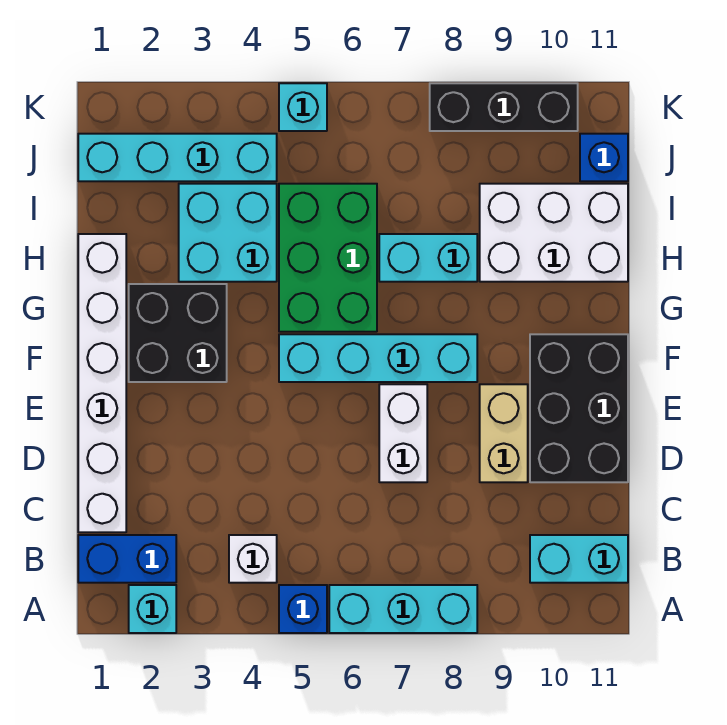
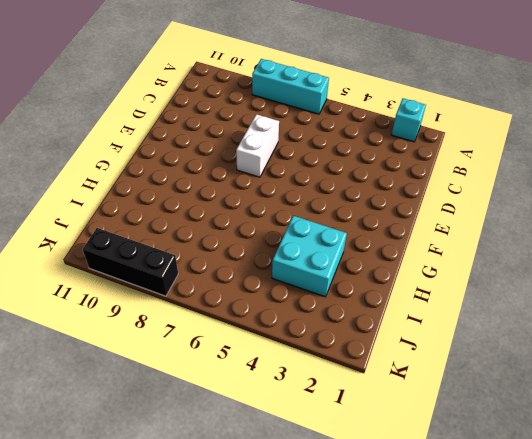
none -> blue 1x1 brick [279,585,327,633]
none -> blue 1x2 brick [78,535,176,583]
none -> white 1x1 brick [229,535,277,583]

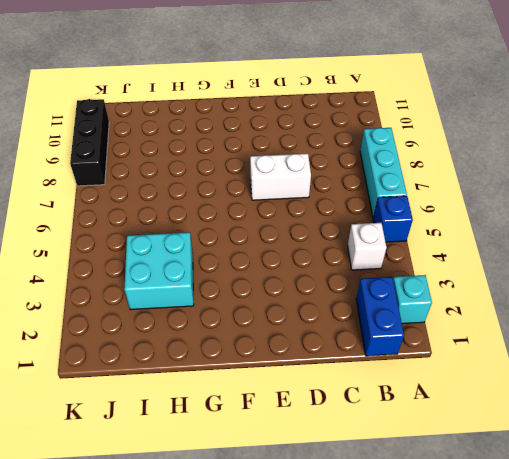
none -> cyan 1x2 brick [530,535,628,583]
none -> white 1x6 brick [78,234,126,532]
none -> tan 1x2 brick [480,384,528,482]

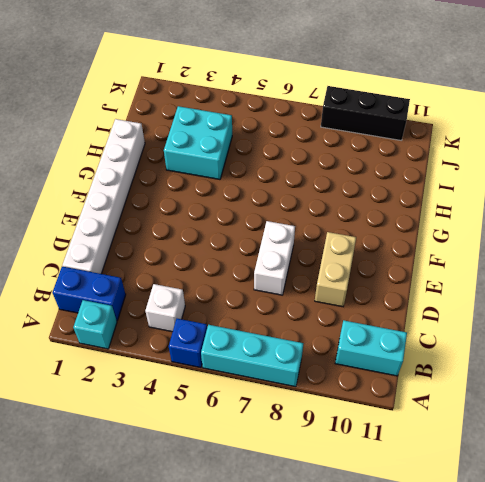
none -> black 2x3 brick [530,334,628,482]
none -> black 2x2 brick [129,284,227,382]
none -> cyan 1x4 brick [279,334,477,382]

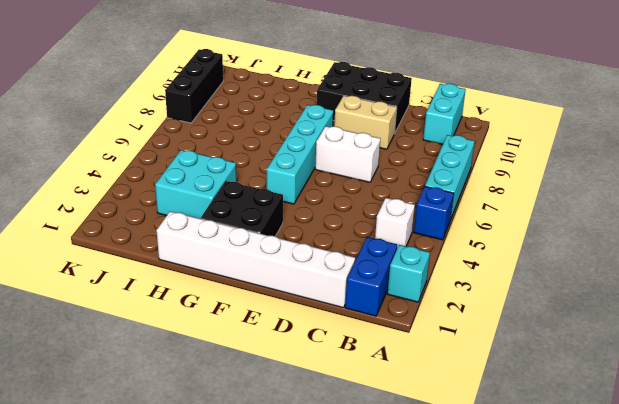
none -> green 2x3 brick [279,184,377,332]
none -> cyan 1x2 brick [379,234,477,282]
none -> white 2x3 brick [480,184,628,282]

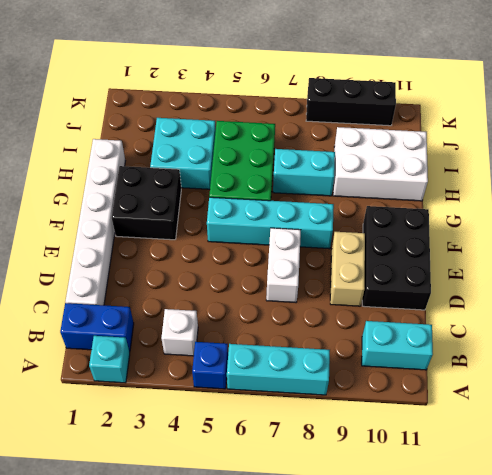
none -> cyan 1x4 brick [78,134,277,181]
none -> blue 1x1 brick [580,134,628,181]
none -> cyan 1x1 brick [279,83,327,131]

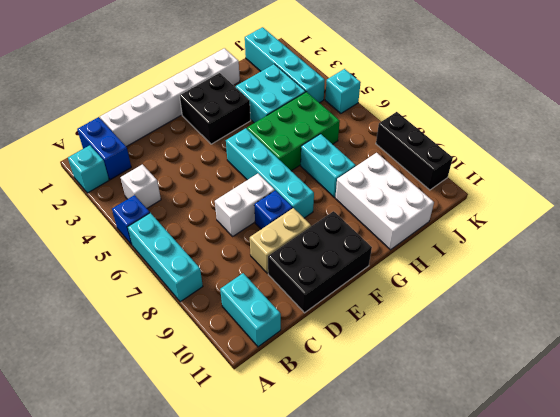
blue 1x1 brick [254,190,293,229] -> blue 1x1 brick moved to [580,134,628,181]

